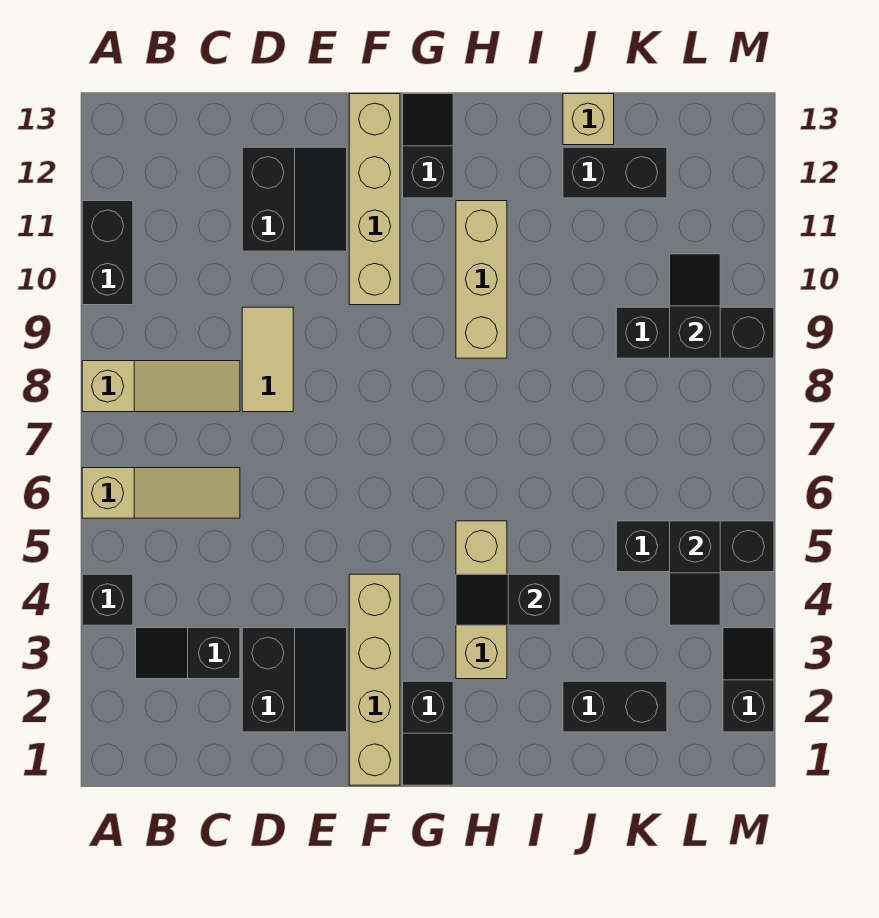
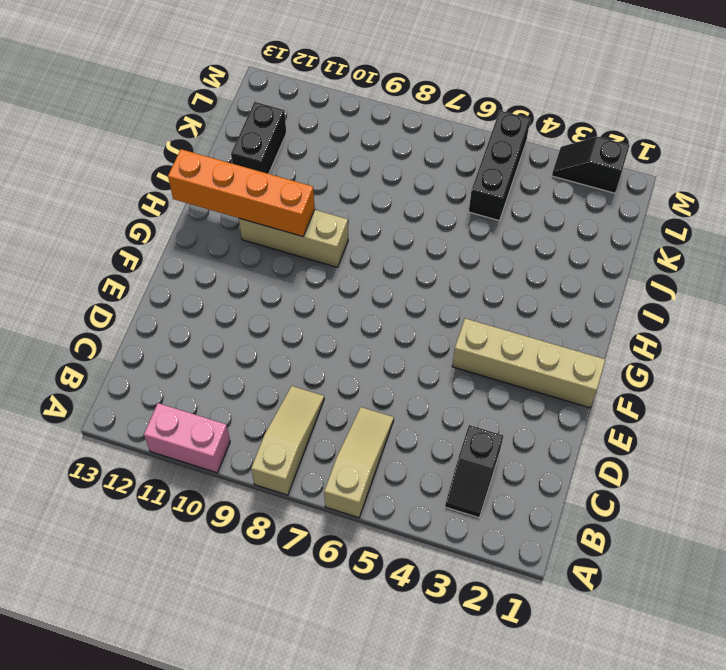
pink 1x2 brick [144,403,230,473] -> black 1x2 brick [82,201,133,305]
orange 1x4 brick [168,149,315,237] -> none
none -> black 1x1 brick [82,574,133,625]
none -> black 2x2 slope [242,628,347,732]
none -> tan 1x2 tile [242,307,293,412]

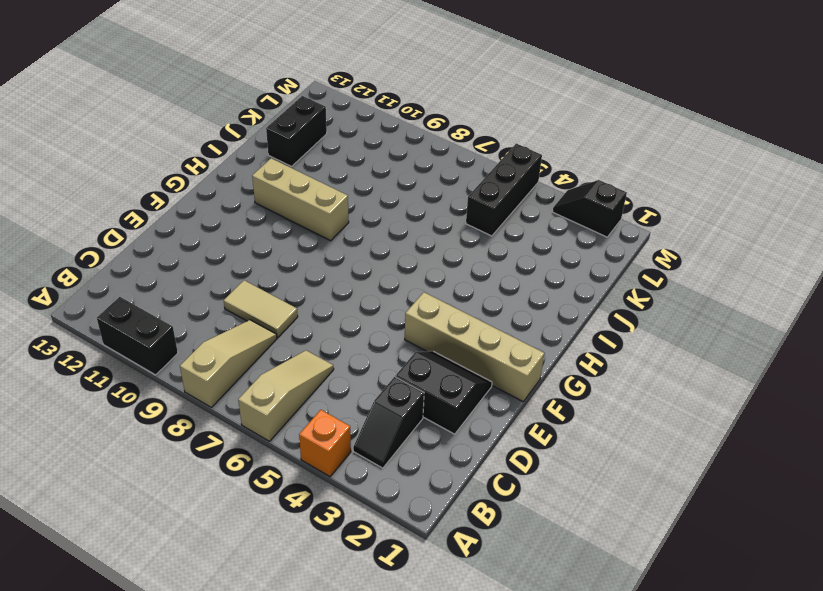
orange 1x1 brick [299,410,351,477] -> black 1x1 brick [82,574,133,625]
none -> black 2x2 slope [242,147,347,251]
none -> tan 1x4 brick [349,94,400,305]
none -> black 1x2 slope [403,681,453,785]

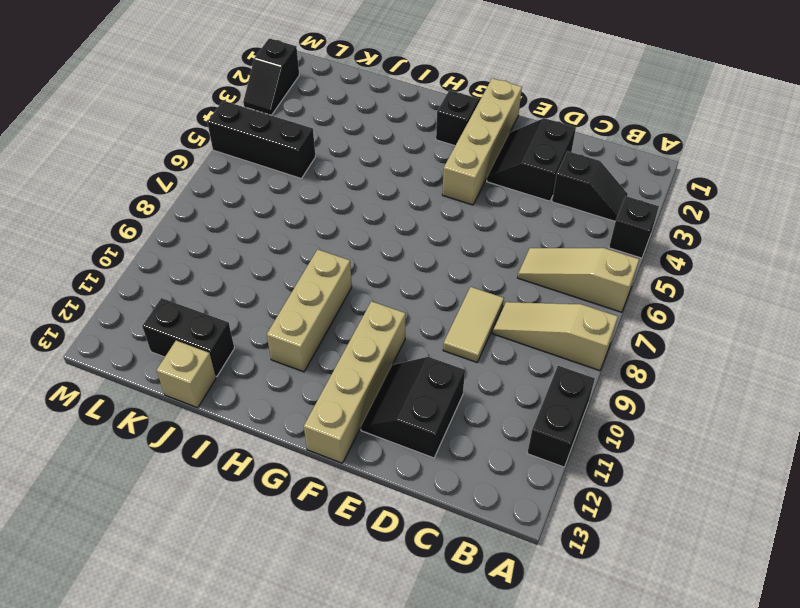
none -> black 1x2 slope [403,94,453,198]
none -> tan 1x3 brick [456,521,507,679]
none -> black 1x2 brick [563,681,667,732]

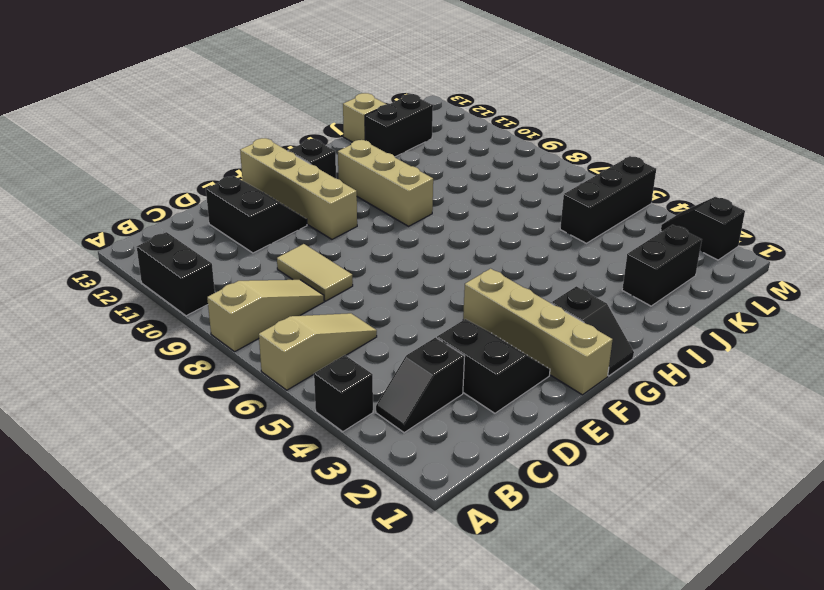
none -> tan 1x3 brick [456,521,507,679]
none -> black 1x3 brick [616,307,774,358]
none -> black 1x2 slope [456,574,560,625]

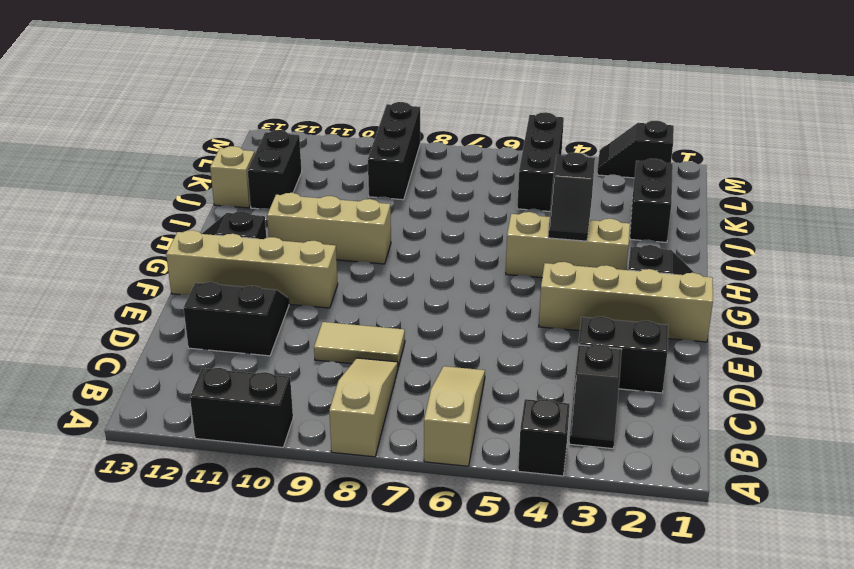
none -> black 1x2 slope [670,521,720,625]
none -> black 1x2 slope [670,254,720,358]

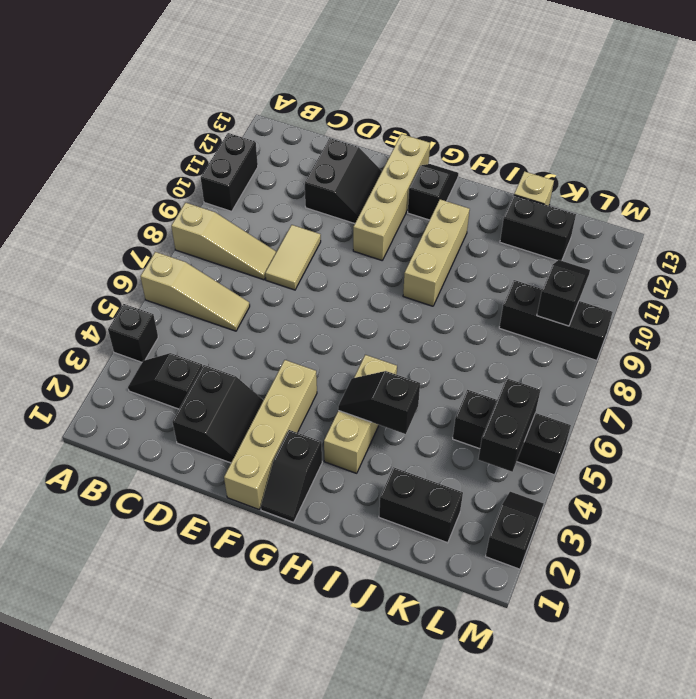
black 1x2 brick [478,378,540,472] -> black 1x2 slope [670,521,720,625]

